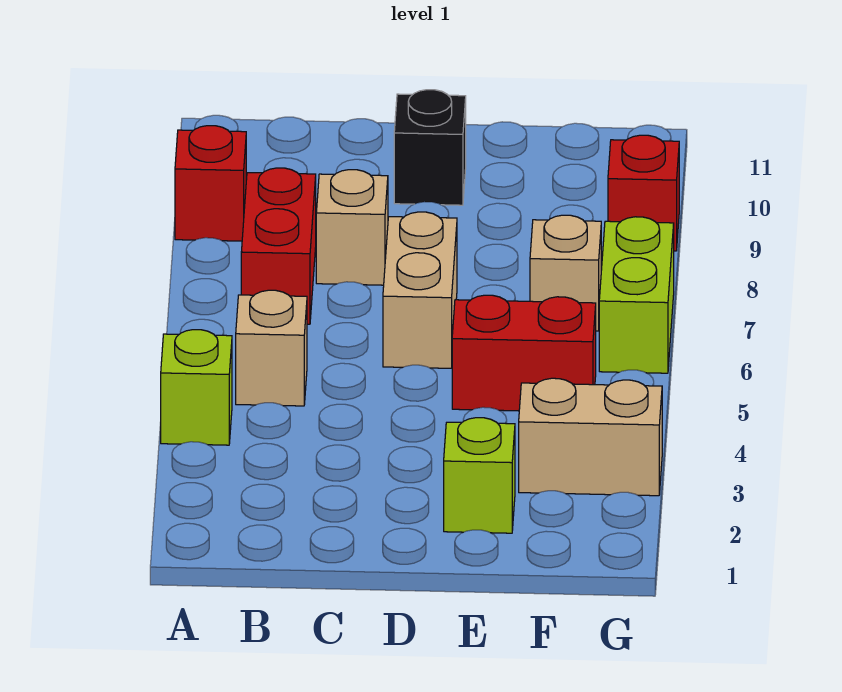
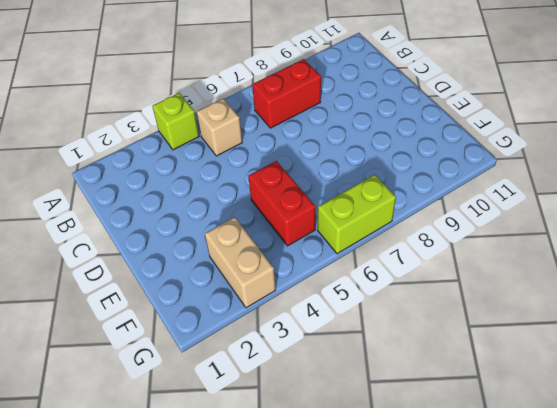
none -> red 1x1 brick [175,126,246,241]
none -> tan 1x1 brick [316,170,388,285]
none -> tan 1x2 brick [383,212,457,368]

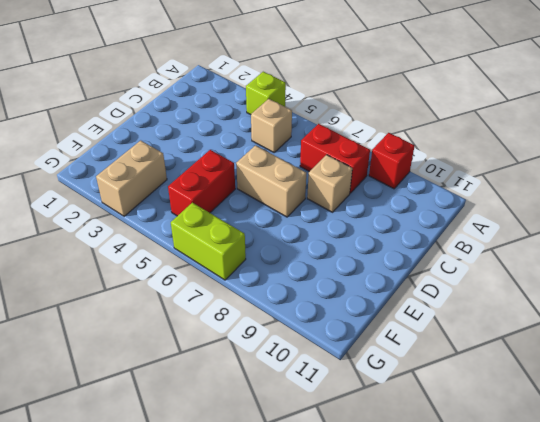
none -> black 1x1 brick [394,90,466,205]
none -> lime 1x1 brick [444,418,515,533]
none -> tan 1x1 brick [530,215,601,331]

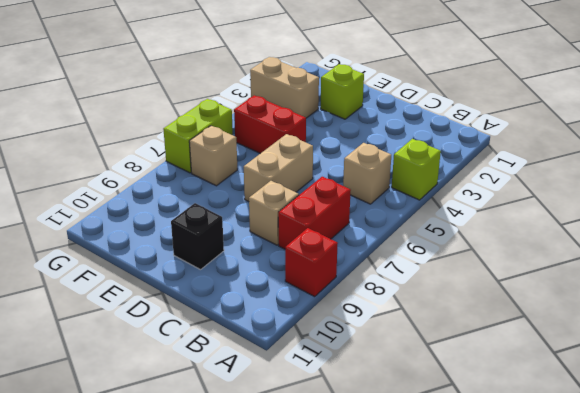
none -> red 1x1 brick [608,135,679,251]

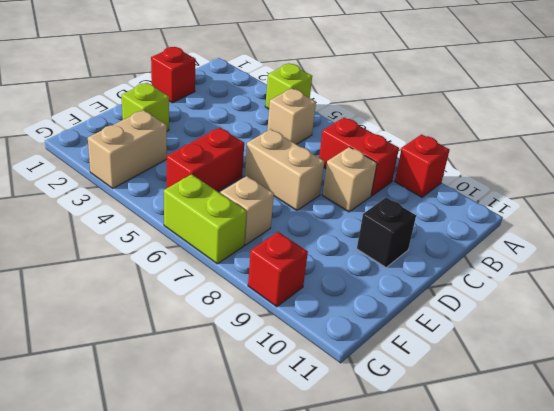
red 1x1 brick [151,47,196,103] -> none

